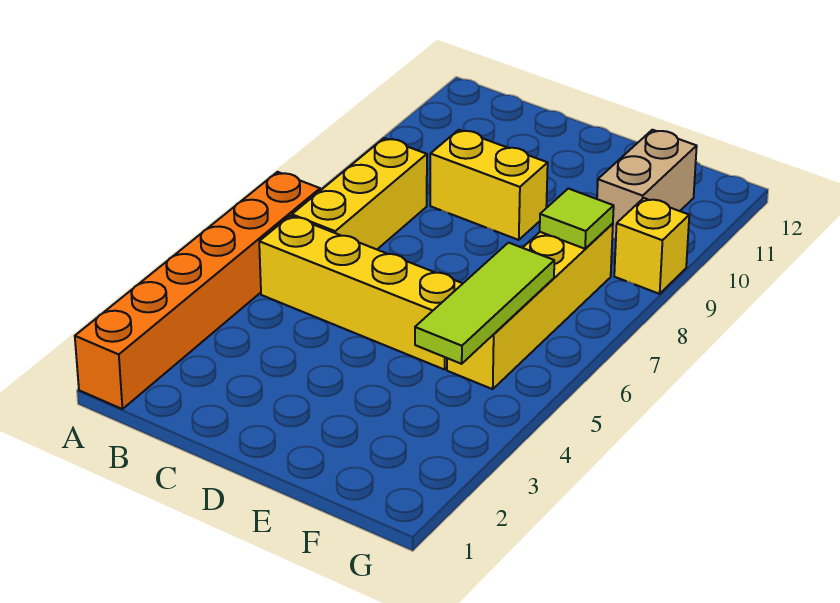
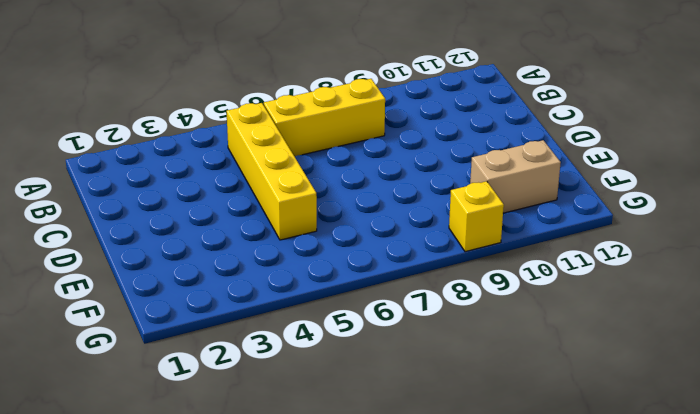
none -> orange 1x6 brick [75,172,320,409]
none -> yellow 1x2 brick [430,130,548,240]

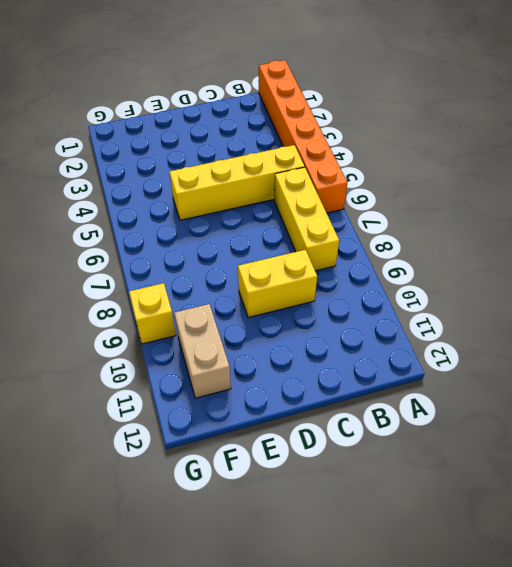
none -> yellow 1x4 brick [447,224,613,389]
none -> lime 1x3 tile [415,243,554,364]

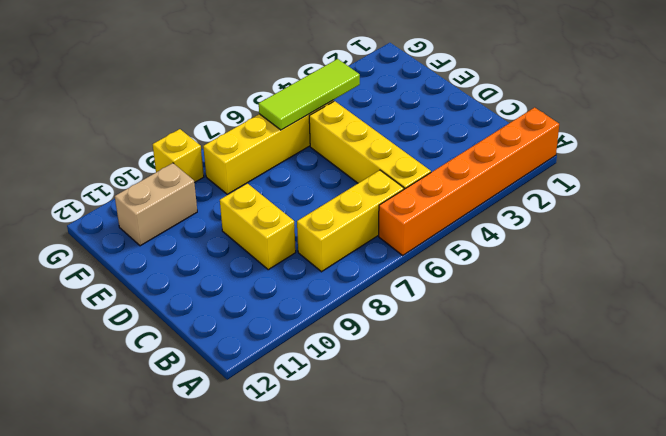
none -> lime 1x1 tile [540,189,614,249]

